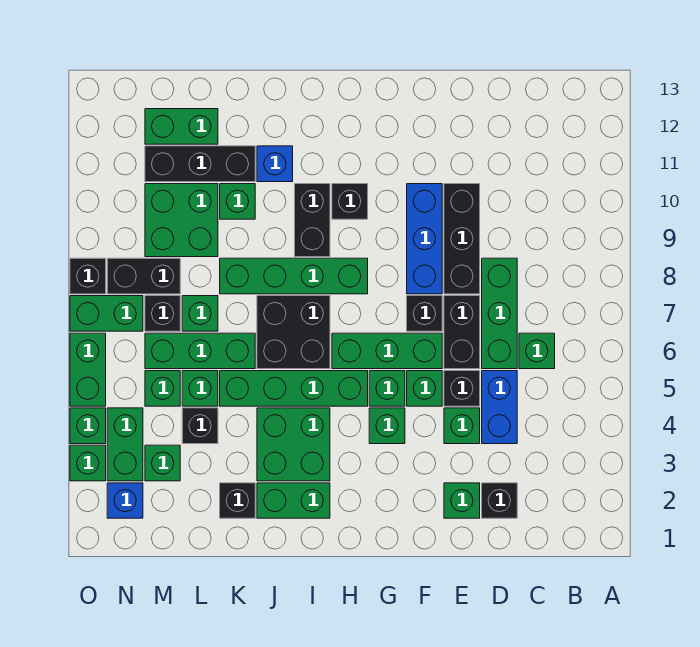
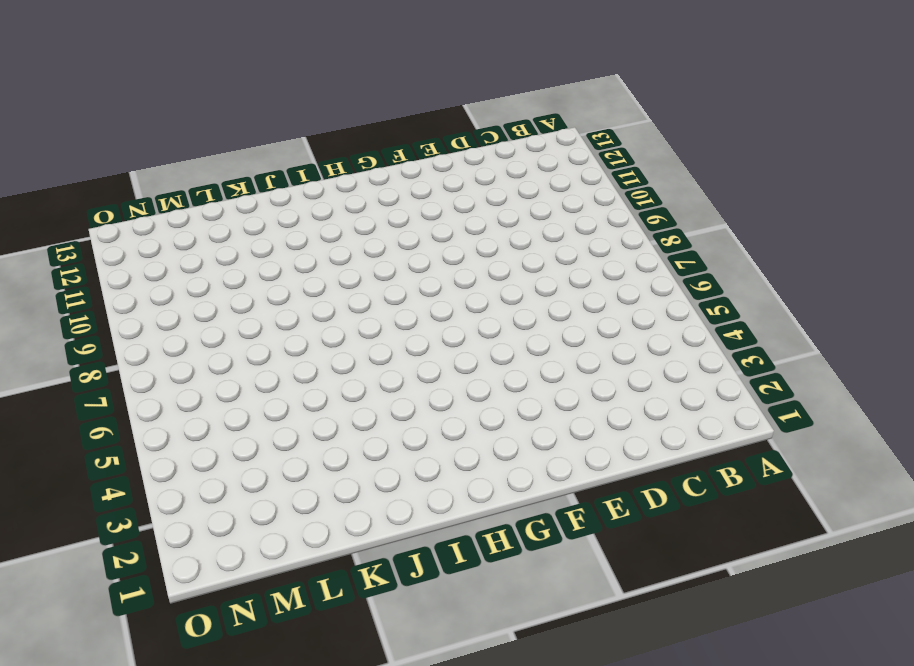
none -> green 1x1 brick [519,333,555,369]
none -> black 1x1 brick [482,483,517,518]
none -> blue 1x2 brick [482,371,517,444]
none -> green 1x3 brick [482,258,517,369]

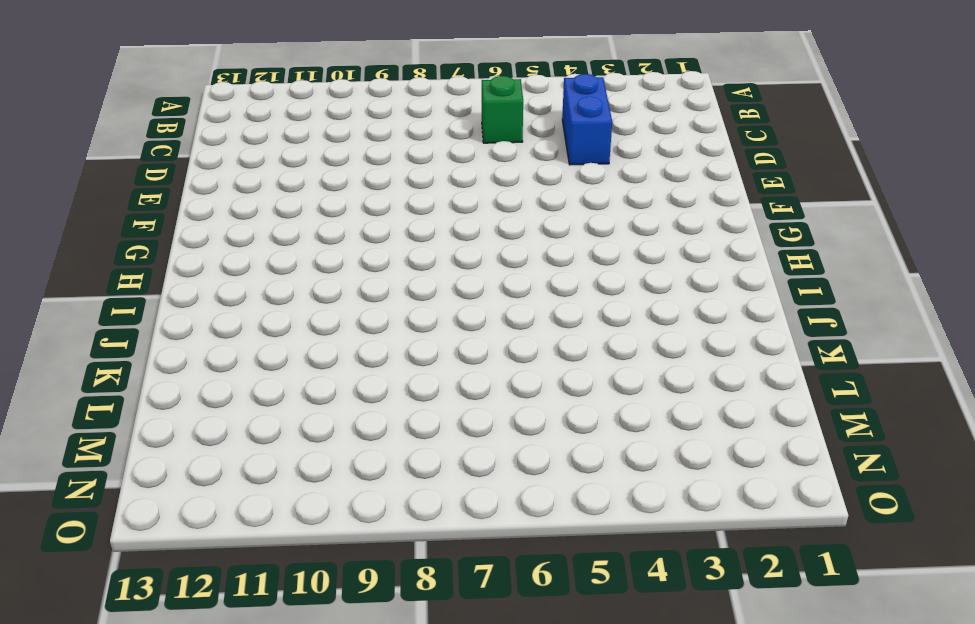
blue 1x2 brick [562,74,612,165] -> blue 1x2 brick turned to [482,371,517,444]
none -> black 1x1 brick [482,483,517,518]
none -> green 1x3 brick [482,258,517,369]
none -> green 1x1 brick [444,483,480,518]
none -> green 1x1 brick [444,408,480,444]

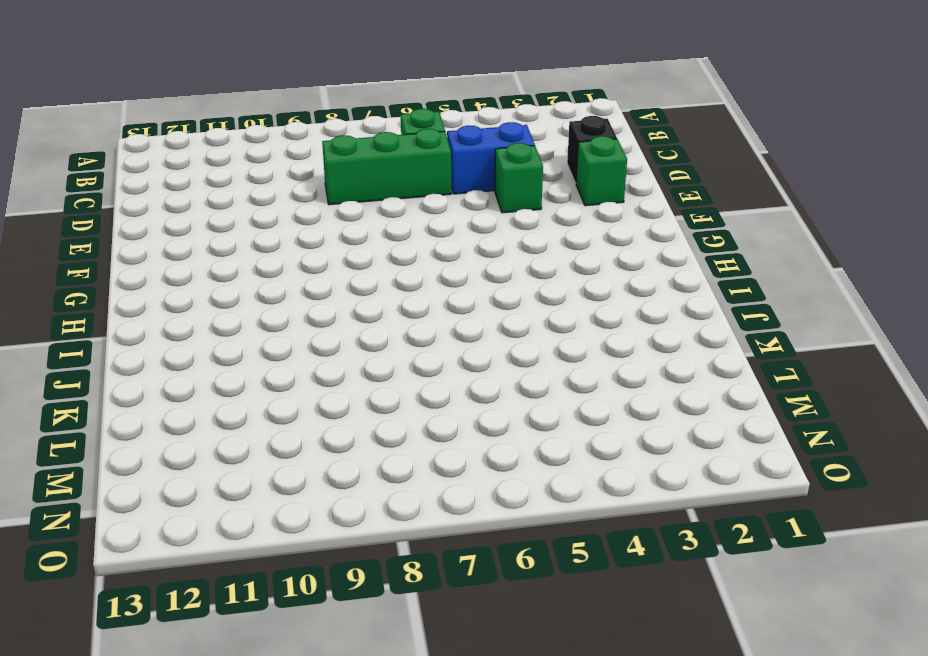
none -> black 1x1 brick [444,371,480,406]
none -> black 1x2 brick [444,296,480,369]
none -> black 1x3 brick [444,184,480,294]
none -> green 1x1 brick [407,371,442,406]

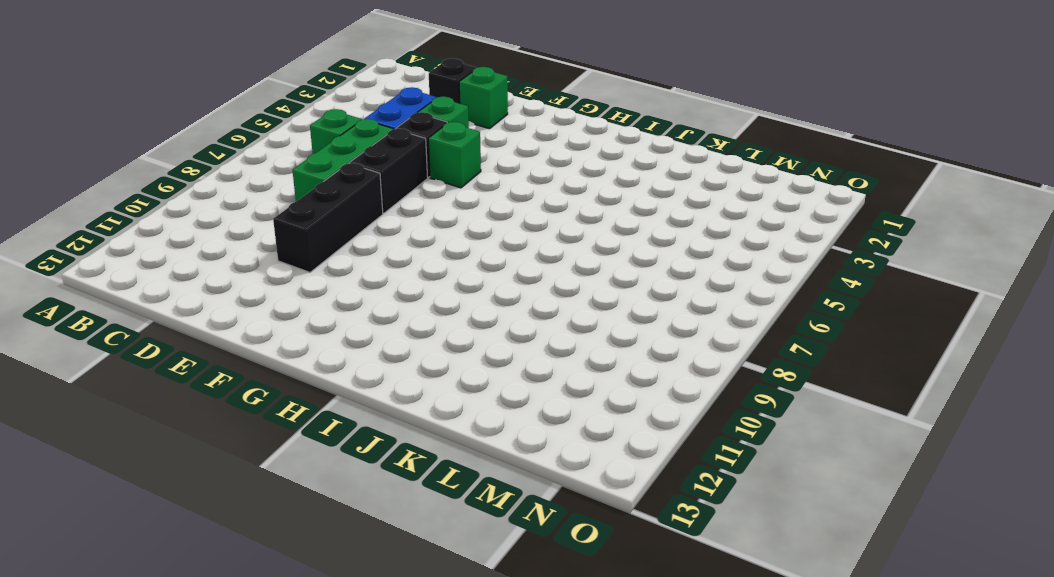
none -> green 1x3 brick [332,333,442,369]
none -> black 1x1 brick [407,296,442,331]
none -> blue 1x3 brick [407,184,442,294]
none -> green 1x1 brick [369,408,405,444]

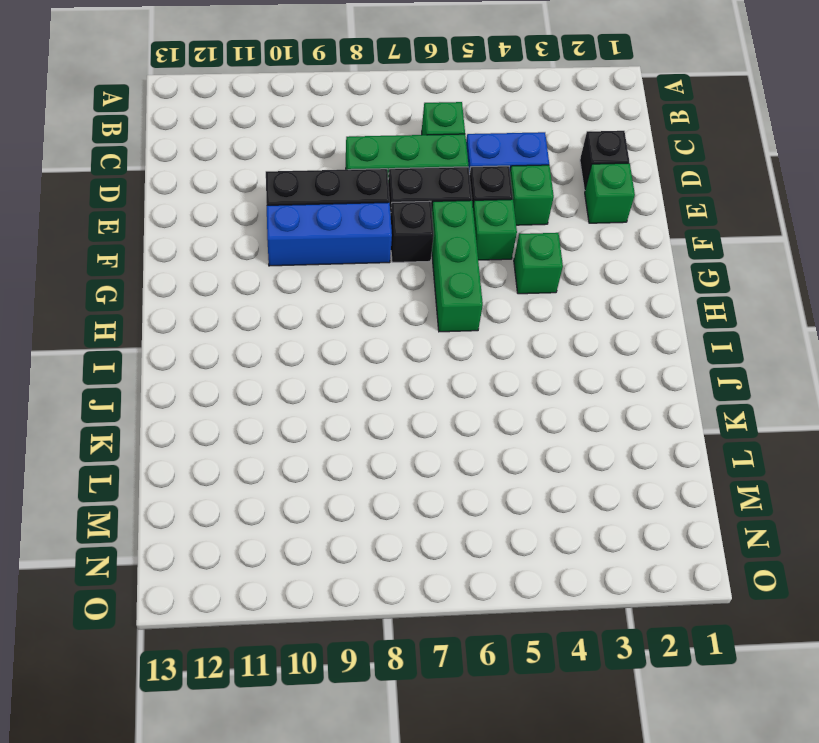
none -> green 1x1 brick [369,371,405,406]
none -> green 1x4 brick [220,371,368,406]
none -> green 1x4 brick [220,258,368,294]
none -> black 1x1 brick [332,184,368,219]

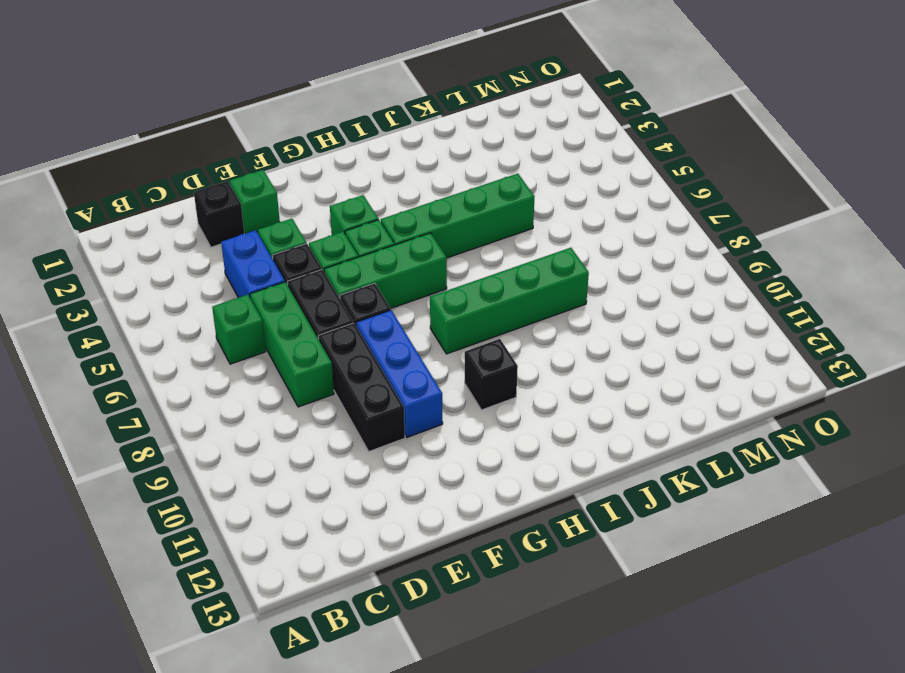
none -> green 1x2 brick [257,483,330,518]
none -> green 2x2 brick [257,408,330,481]
none -> black 2x2 brick [257,296,330,369]
none -> black 1x2 brick [295,184,330,257]

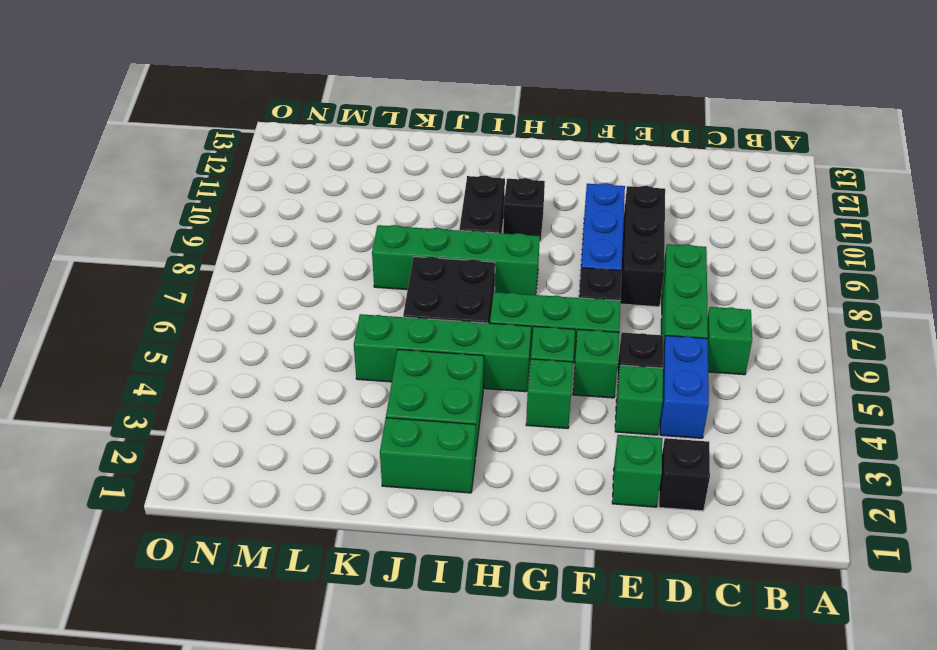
none -> black 1x2 brick [444,296,480,369]
none -> blue 1x1 brick [257,146,293,182]
none -> black 1x1 brick [220,483,255,518]
none -> green 1x3 brick [145,333,255,369]

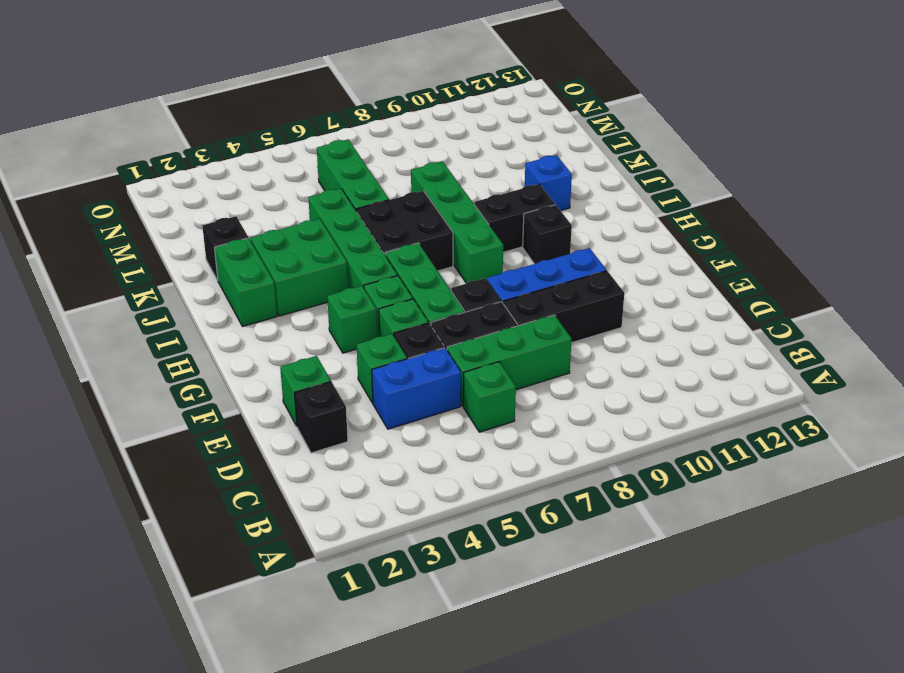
none -> green 1x1 brick [220,184,255,219]
none -> black 1x3 brick [145,146,255,182]
none -> black 1x1 brick [182,408,218,444]
none -> green 1x1 brick [182,371,218,406]

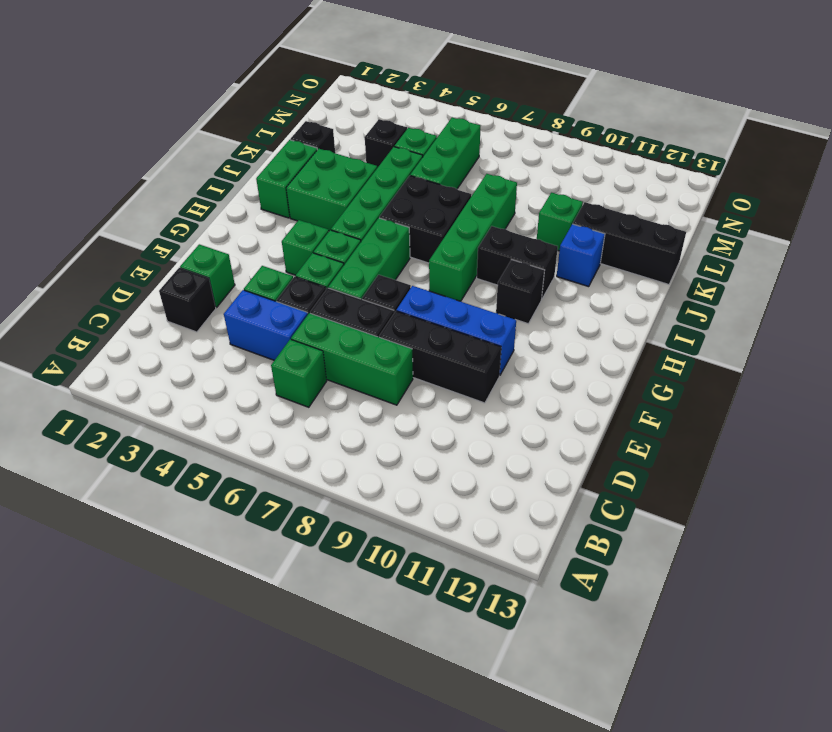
black 1x3 brick [573,202,686,284] -> black 1x3 brick turned to [145,146,255,182]
none -> green 1x1 brick [182,296,218,331]
none -> green 2x2 brick [145,184,218,257]
none -> green 1x2 brick [145,109,218,144]
none -> green 1x1 brick [145,445,180,481]

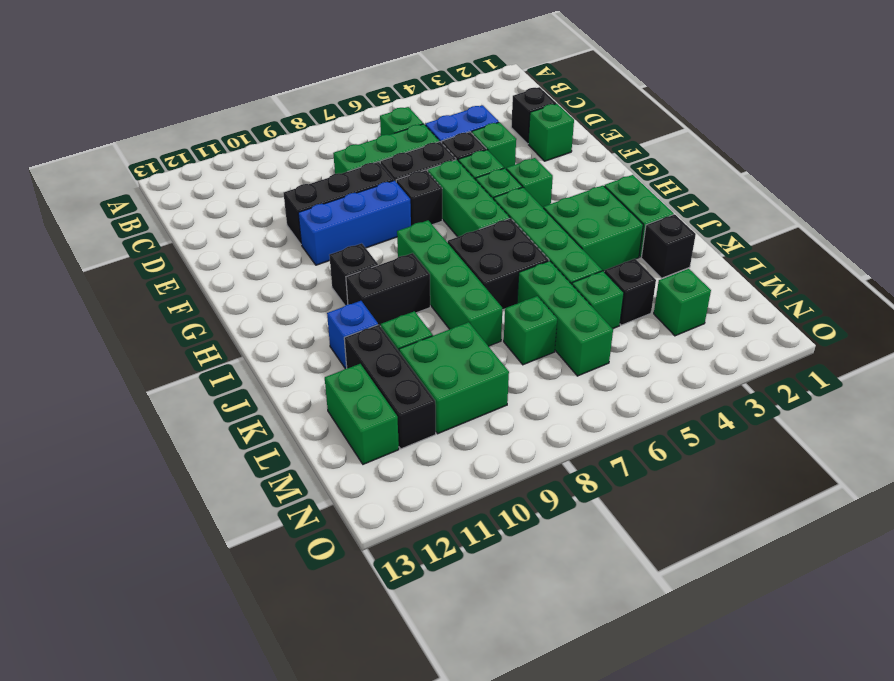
none -> green 1x1 brick [145,371,180,406]
none -> black 1x1 brick [145,296,180,331]
none -> black 1x2 brick [107,258,180,294]
none -> blue 1x1 brick [107,483,143,518]

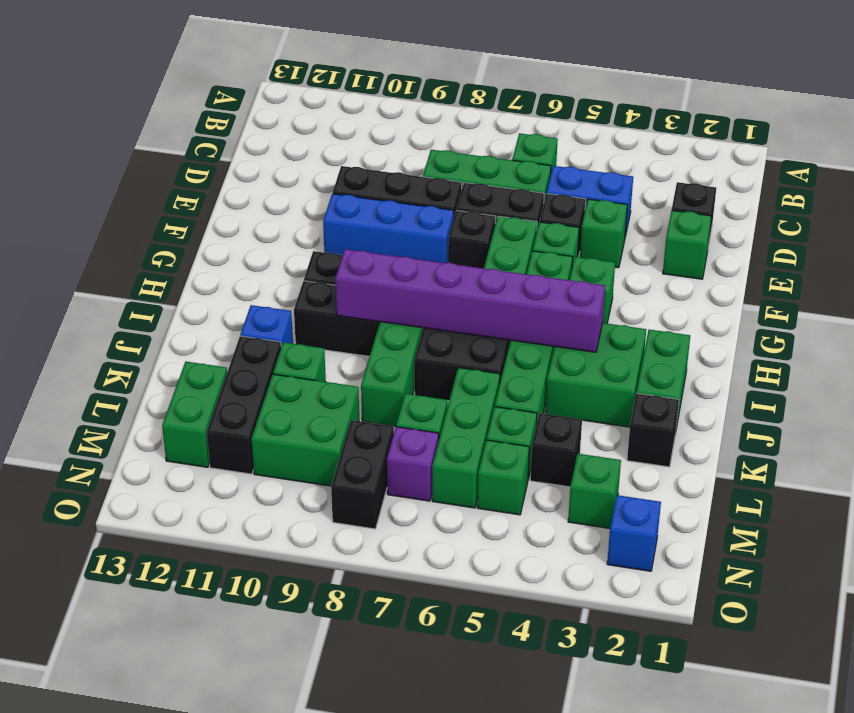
purple 1x6 brick [335,249,605,352] -> none
purple 1x1 brick [387,427,439,501] -> black 1x1 brick [145,296,180,331]
none -> green 1x2 brick [107,408,143,481]
none -> green 1x2 brick [70,296,143,331]
none -> green 1x1 brick [70,445,106,481]
none -> green 1x1 brick [70,408,106,444]

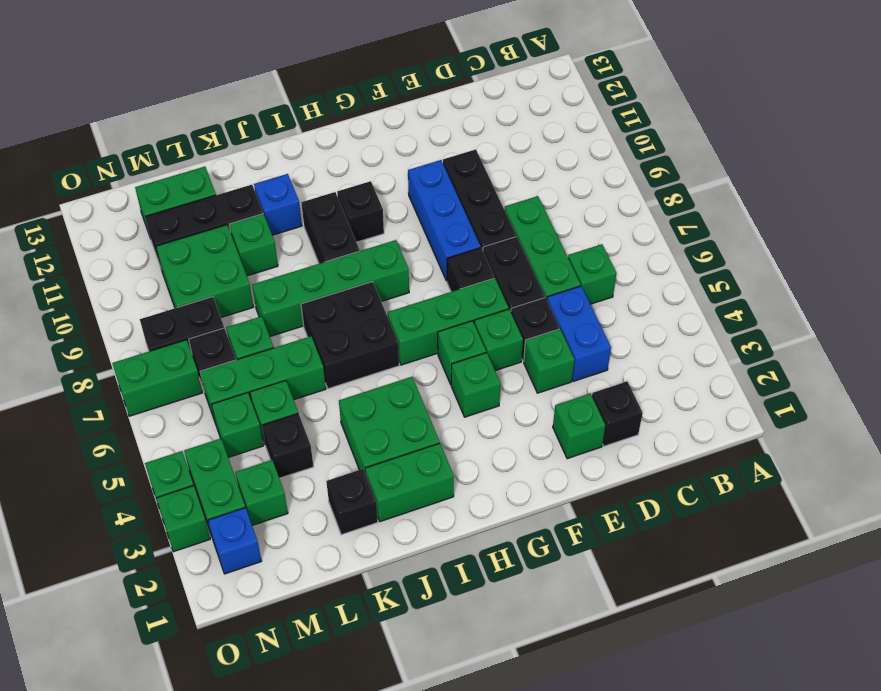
none -> green 1x4 brick [220,371,368,406]
none -> green 1x2 brick [70,333,106,406]
none -> black 1x1 brick [70,258,106,294]

